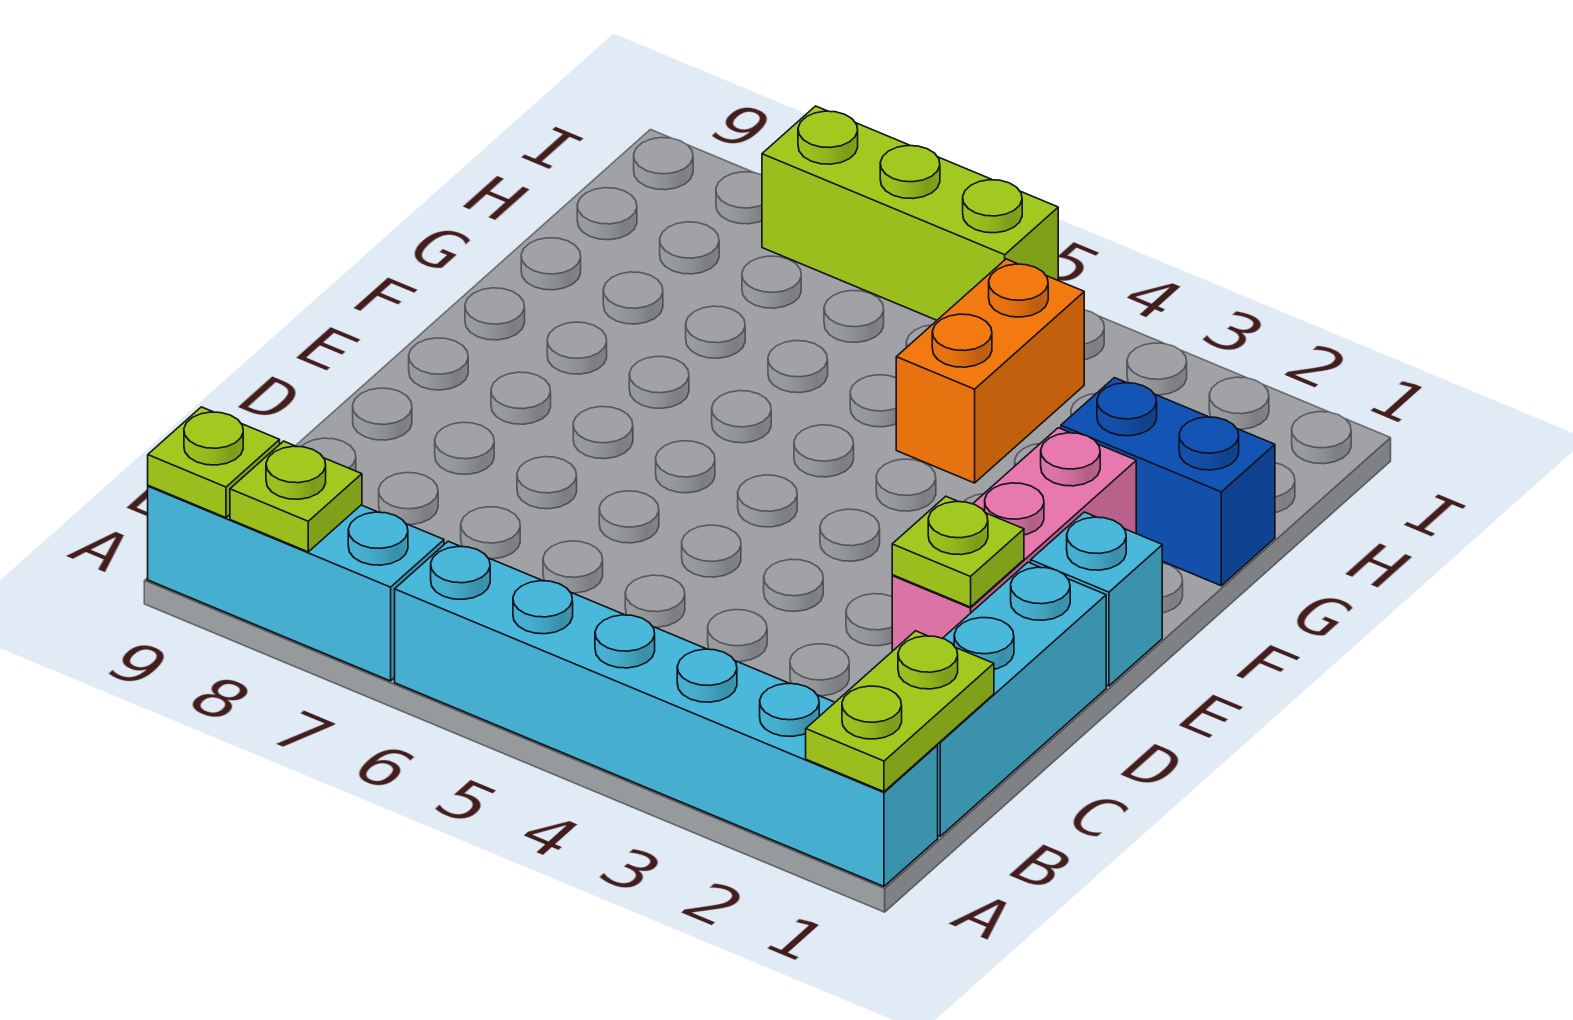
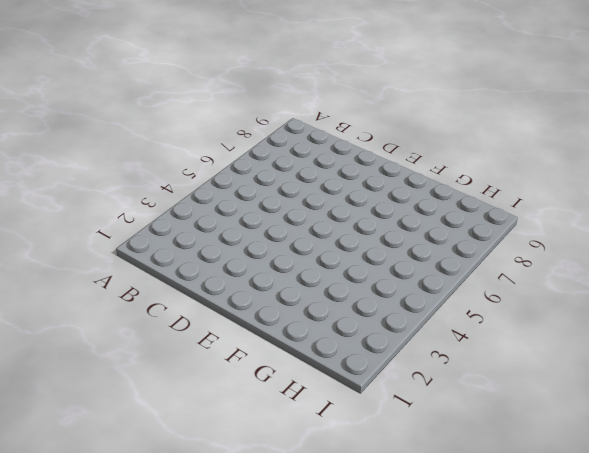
none -> cyan 1x6 brick [395,541,938,886]
none -> cyan 1x3 brick [148,486,444,681]
none -> cyan 1x3 brick [937,562,1106,836]

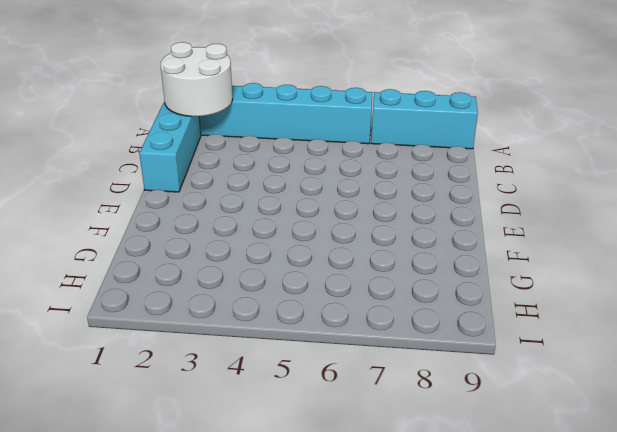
white 2x2 round brick [161,42,233,116] -> lime 1x2 plate [806,631,994,792]
none -> pink 1x3 brick [892,428,1136,651]
none -> cyan 1x1 brick [1031,512,1162,686]
none -> blue 1x2 brick [1061,378,1275,586]

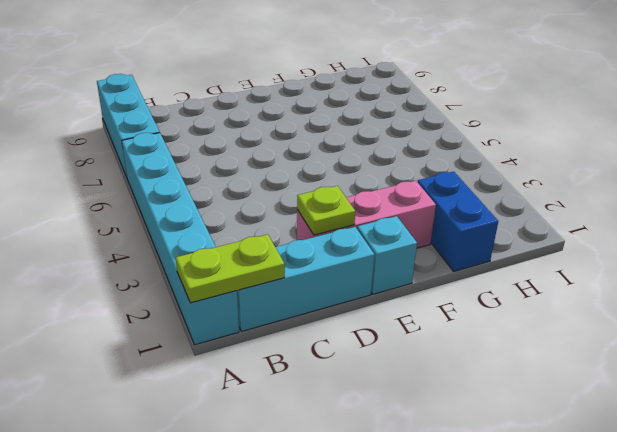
none -> orange 1x2 brick [896,259,1084,483]
none -> lime 1x3 brick [762,106,1058,320]
none -> lime 1x1 plate [230,441,362,552]

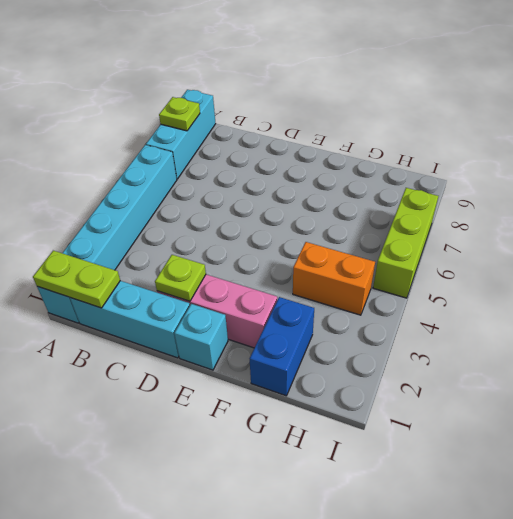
none -> lime 1x1 plate [148,407,280,518]

